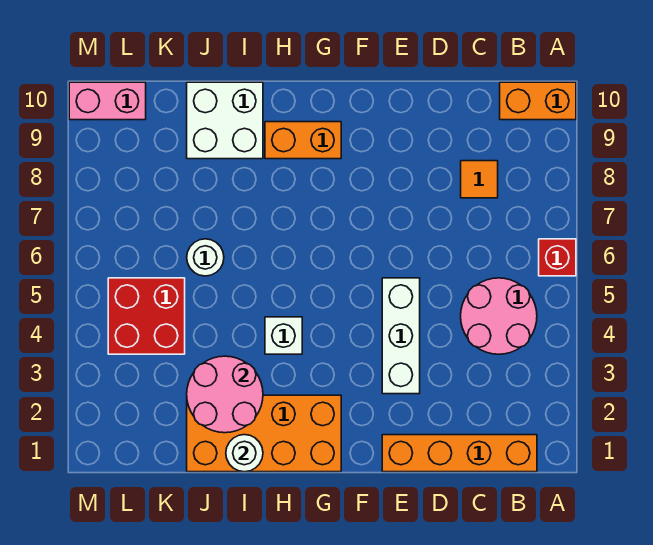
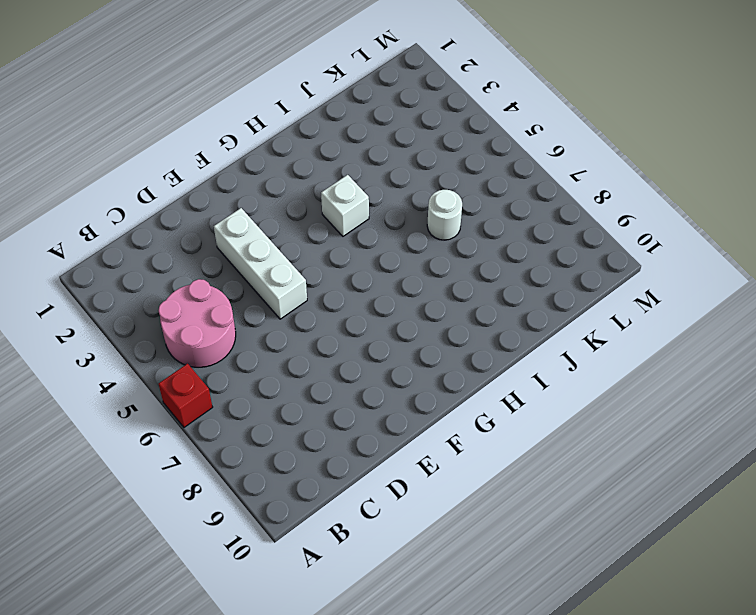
none -> orange 1x2 brick [500,82,576,120]
none -> orange 1x4 brick [382,435,537,472]
none -> orange 1x1 tile [461,161,498,198]

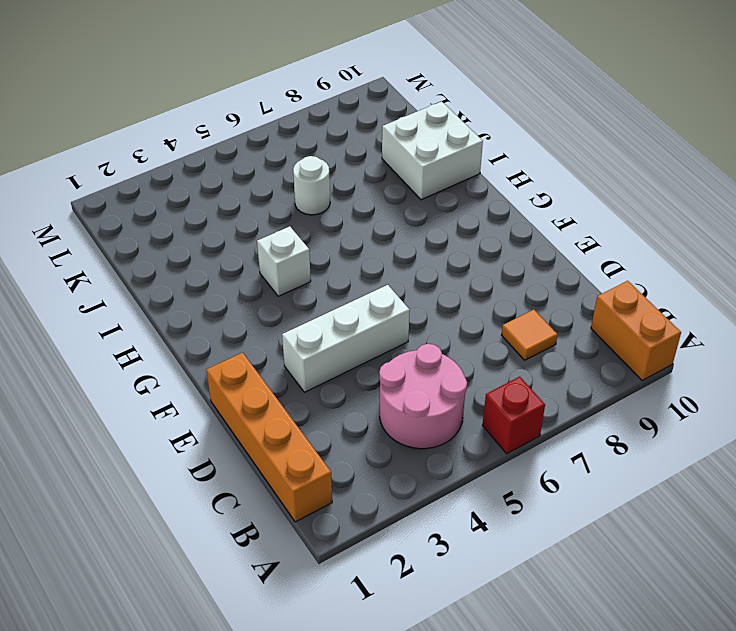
none -> orange 2x4 brick [187,395,341,472]
none -> orange 1x2 brick [265,122,341,159]
none -> red 2x2 brick [108,278,185,354]

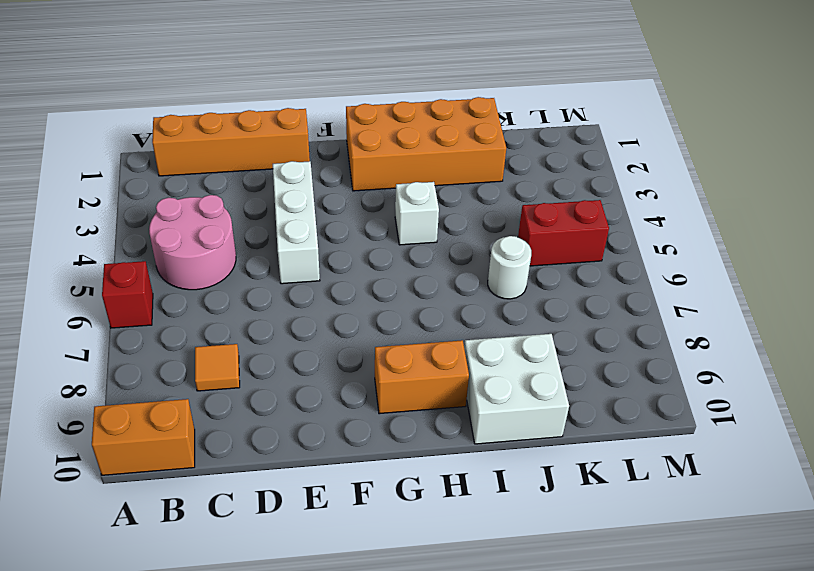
red 1x2 brick [518,200,609,266] -> red 2x2 brick [108,278,185,354]
none -> pink 1x2 brick [69,82,146,120]
none -> white 1x1 round brick [226,435,263,472]
none -> pink 2x2 round brick [187,356,263,433]

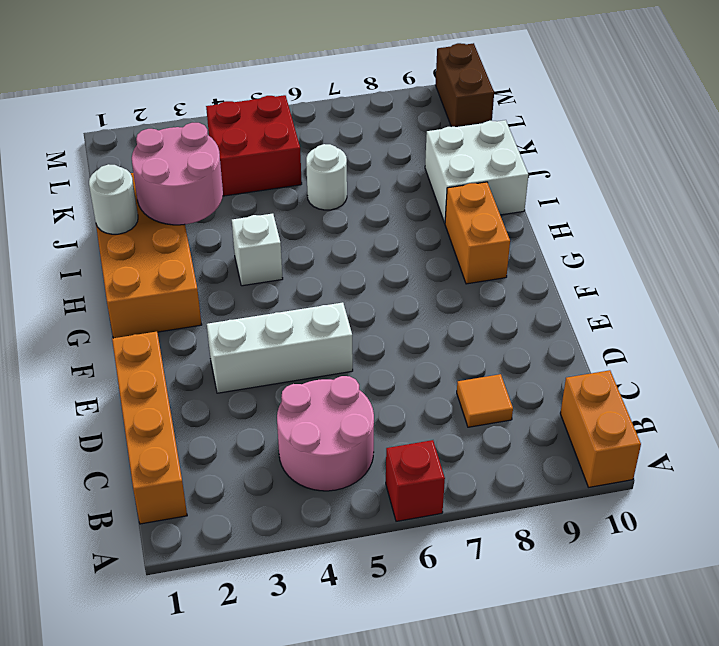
brown 1x2 brick [436,43,494,127] -> pink 1x2 brick [69,82,146,120]

